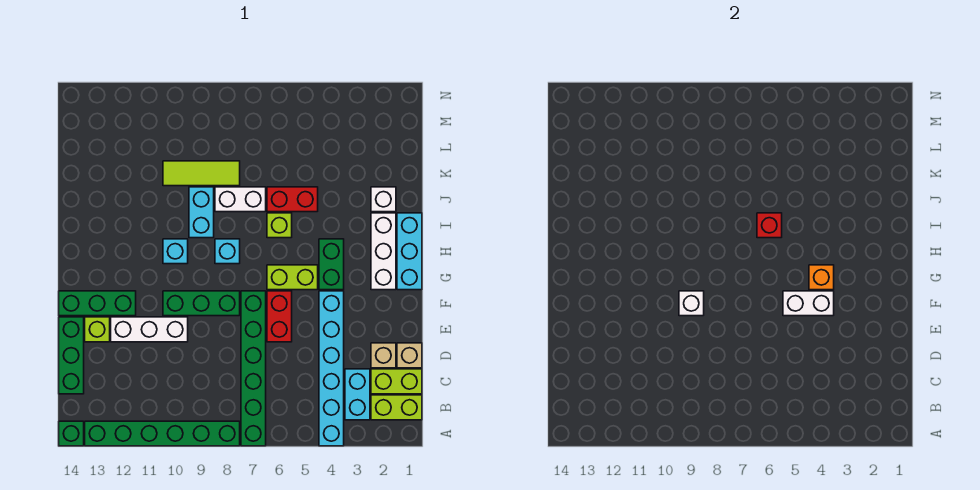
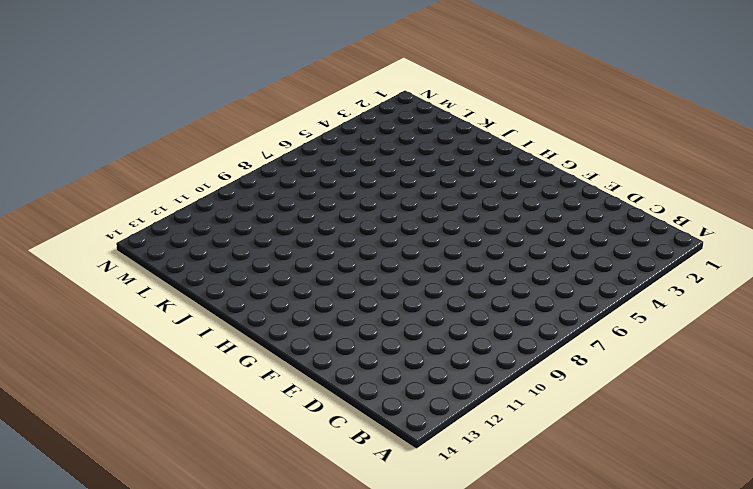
none -> cyan 1x6 brick [319,291,344,446]
none -> green 1x6 brick [241,291,266,446]
none -> green 1x6 brick [85,421,240,446]
none -> green 1x1 brick [59,421,84,446]

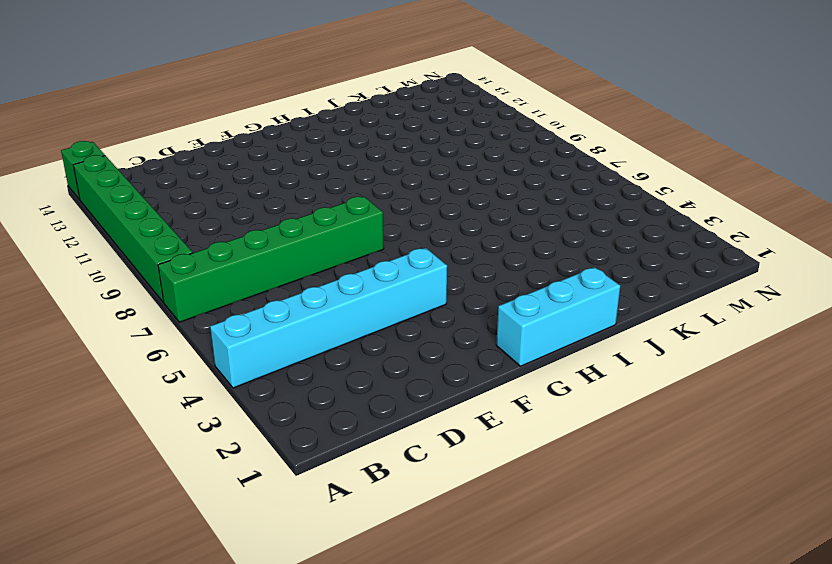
none -> lime 1x2 brick [371,395,422,420]
none -> cyan 1x2 brick [345,369,370,420]
none -> lime 1x2 brick [371,369,422,394]
none -> green 1x3 brick [59,317,84,394]

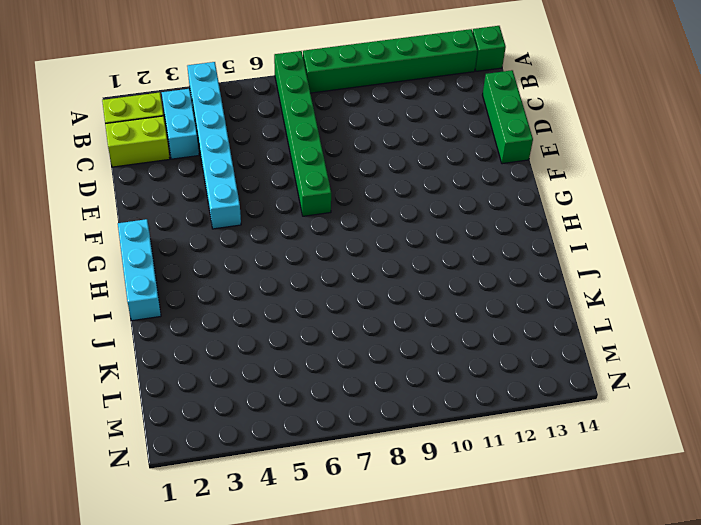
none -> tan 1x1 brick [397,343,422,368]
none -> tan 1x1 brick [371,343,396,368]
none -> red 1x2 brick [267,291,292,342]
none -> white 1x3 brick [111,317,188,342]

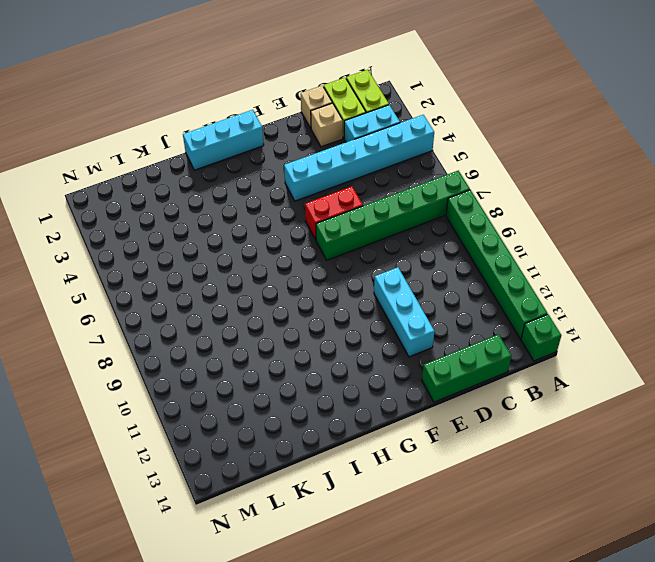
cyan 1x3 brick [374,267,435,357] -> white 1x3 brick [111,317,188,342]
none -> lime 1x1 brick [85,317,110,342]
none -> green 1x3 brick [163,291,240,316]
none -> green 1x3 brick [59,291,136,316]
none -> white 1x3 brick [371,213,396,290]

